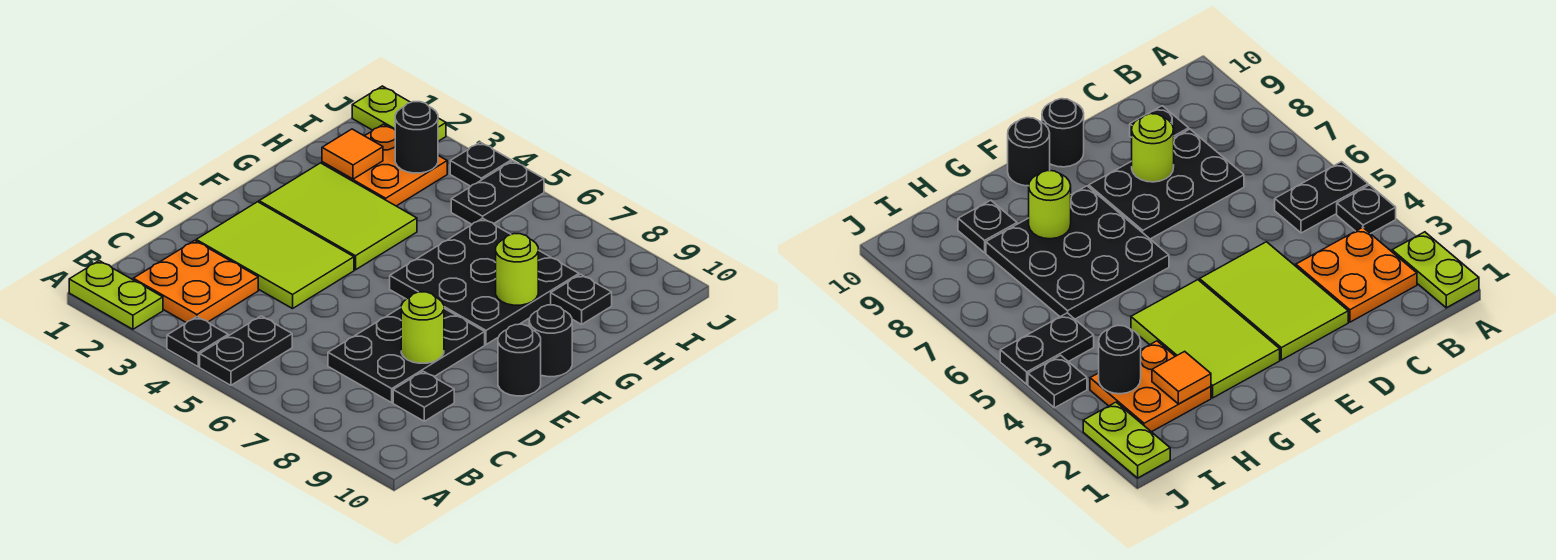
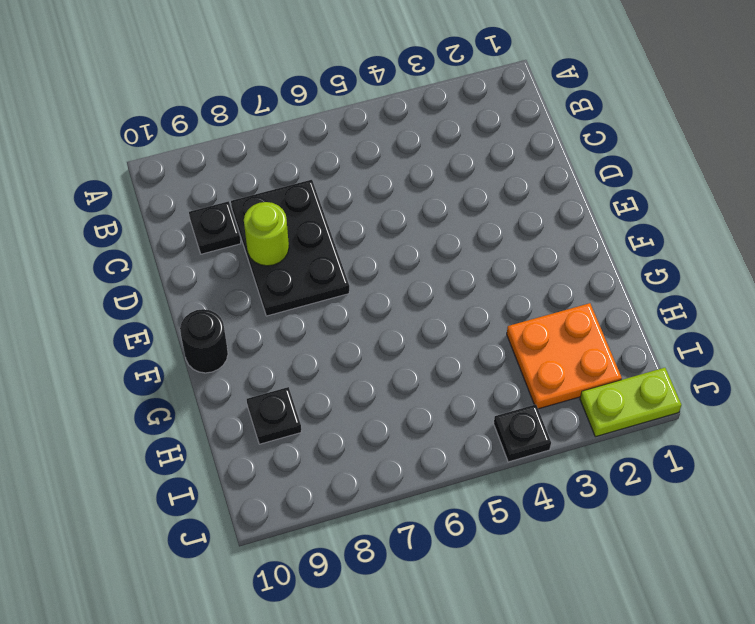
none -> lime 1x2 plate [69,261,163,329]
none -> black 1x1 plate [167,317,228,367]
none -> black 1x2 plate [200,316,292,385]

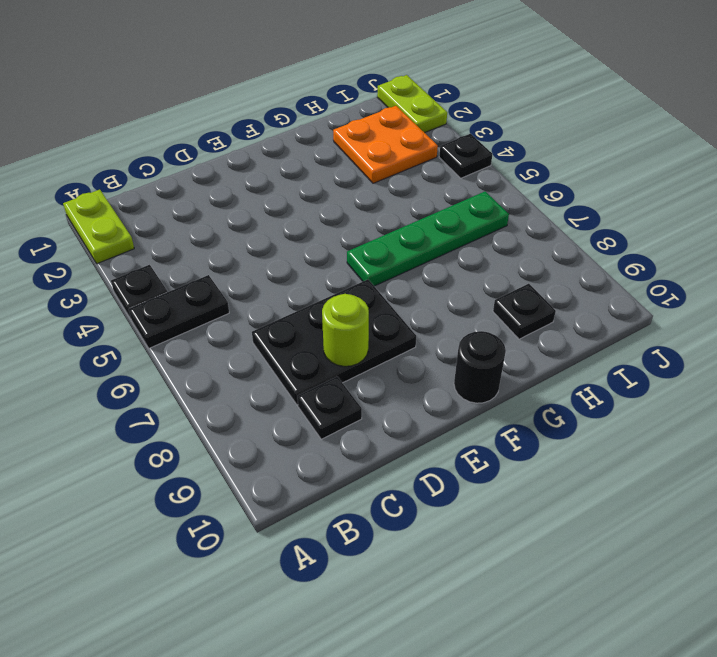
green 1x4 plate [347,191,509,286] -> black 3x3 plate [390,218,579,344]
none -> orange 2x2 plate [133,241,258,323]
none -> lime 2x3 tile [196,202,354,309]
none -> black 1x1 round brick [498,324,541,396]

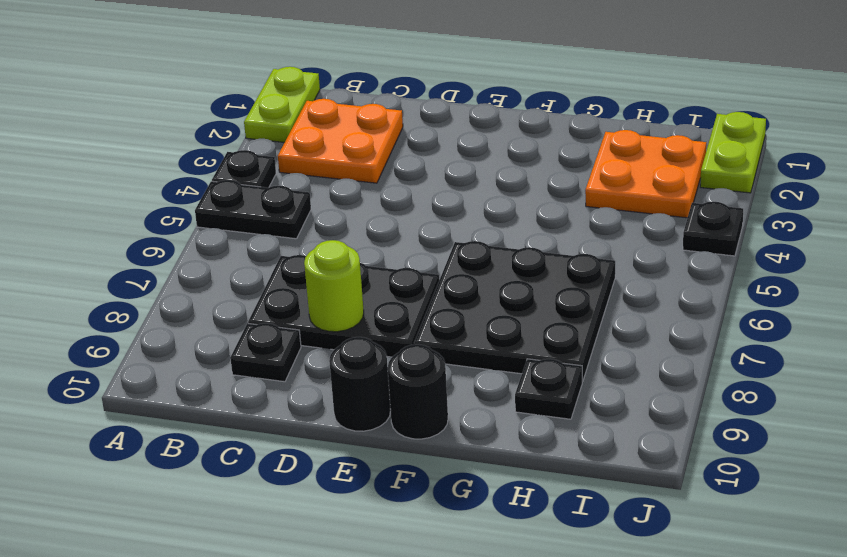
none -> lime 2x3 tile [196,202,354,309]
none -> lime 2x3 tile [259,163,417,270]
none -> black 1x2 plate [451,161,544,224]

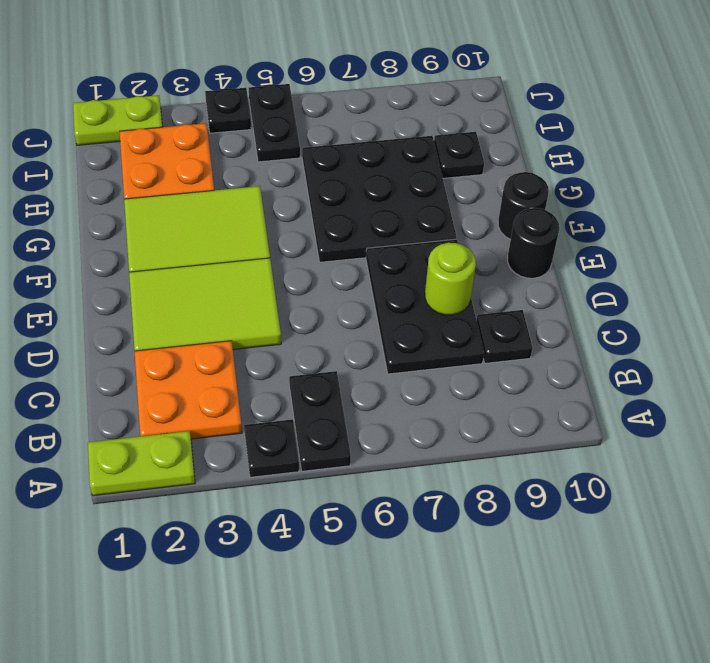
none -> lime 1x1 round brick [496,234,538,305]
none -> orange 1x1 tile [322,129,383,179]
none -> black 1x1 round brick [395,102,438,173]

